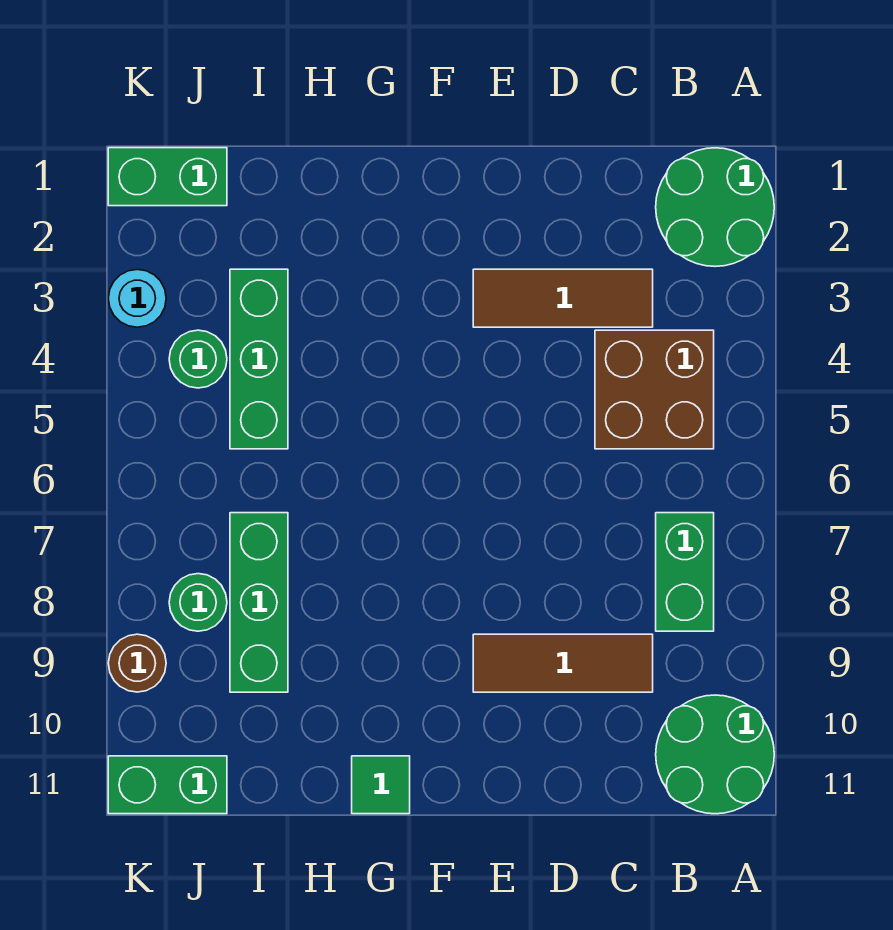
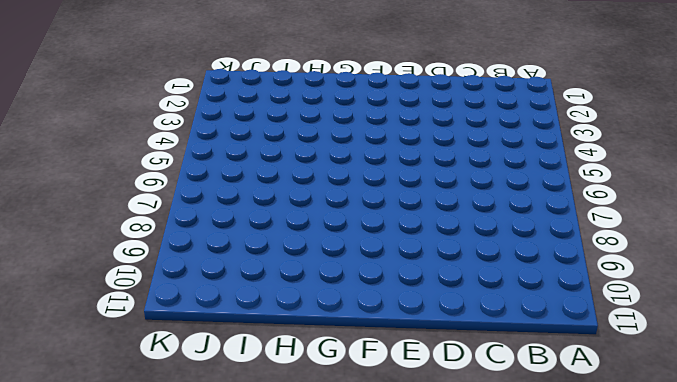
none -> green 2x2 round brick [656,148,774,266]
none -> green 2x2 round brick [656,695,774,814]
none -> brown 2x2 brick [595,330,714,449]

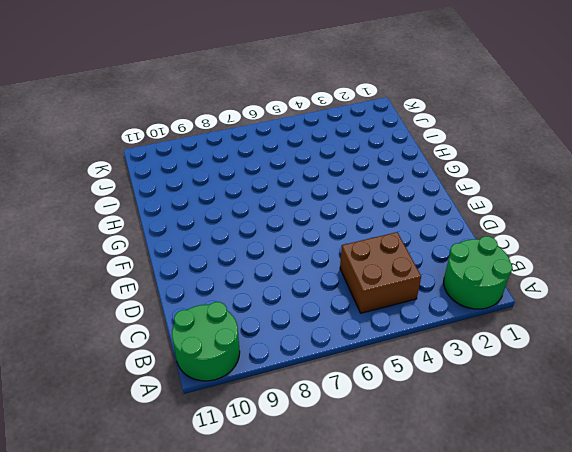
none -> green 1x2 brick [656,513,714,631]
none -> brown 1x3 tile [473,269,653,327]
none -> brown 1x3 tile [473,634,653,692]

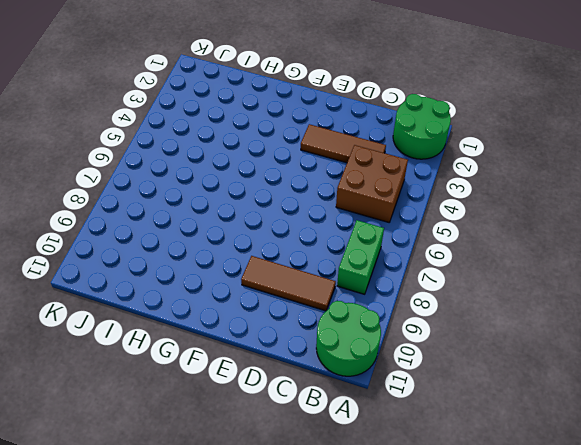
none -> green 1x1 tile [352,756,410,814]
none -> green 1x3 brick [230,269,288,449]
none -> green 1x3 brick [230,513,288,692]

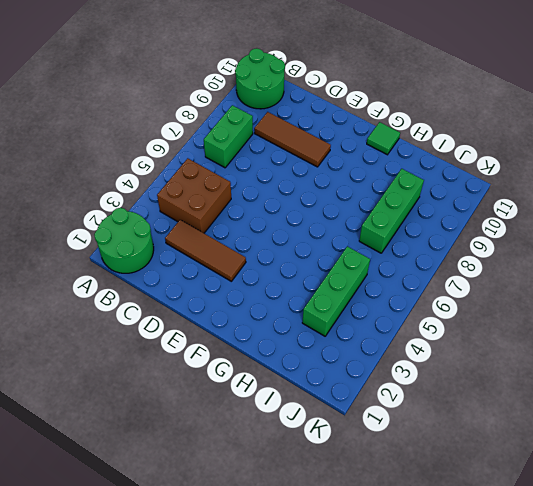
none -> green 1x2 brick [108,148,227,206]
none -> green 1x1 round brick [169,330,227,388]
none -> green 1x1 round brick [169,574,227,631]

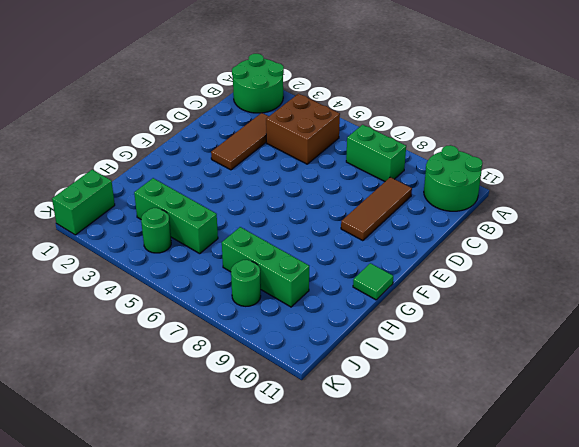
none -> green 1x2 brick [108,756,227,814]
none -> cyan 1x1 round brick [108,269,166,327]
none -> brown 1x1 round brick [108,634,166,692]

